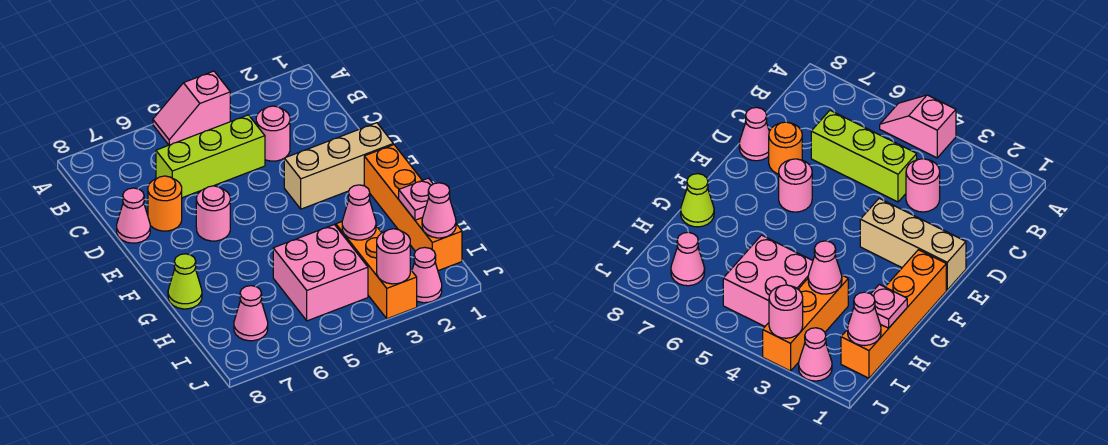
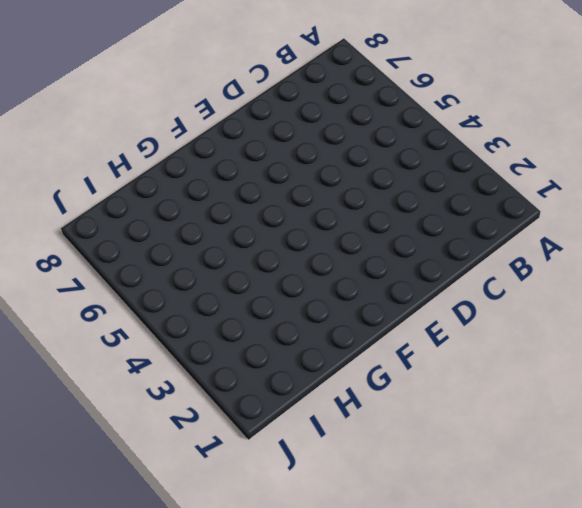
none -> pink 1x2 slope [153,71,230,145]
none -> pink 1x1 round brick [256,106,290,161]
none -> lime 1x3 brick [156,115,265,198]

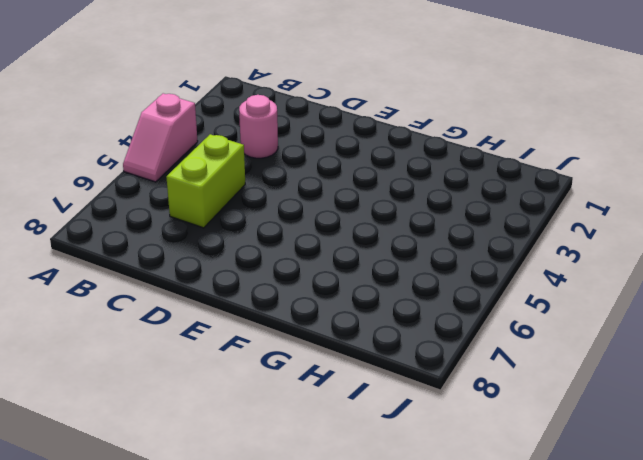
lime 1x2 brick [166,134,245,228] -> lime 1x3 brick [156,115,265,198]
none -> orange 1x1 round brick [148,176,182,231]
none -> pink 1x1 cone [117,188,150,243]
none -> tan 1x3 brick [284,123,393,209]

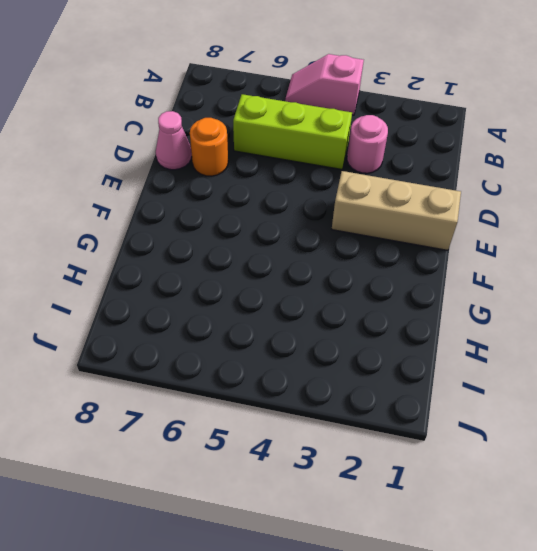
none -> pink 1x1 round brick [196,186,230,241]
none -> orange 1x4 brick [364,145,462,271]
none -> lime 1x1 cone [168,254,202,309]

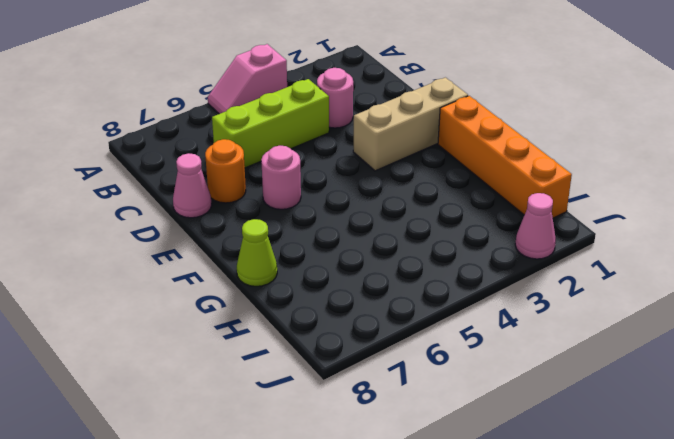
none -> orange 1x3 brick [336,222,417,319]
none -> pink 2x2 brick [273,225,368,321]
none -> pink 1x1 cone [234,286,268,341]

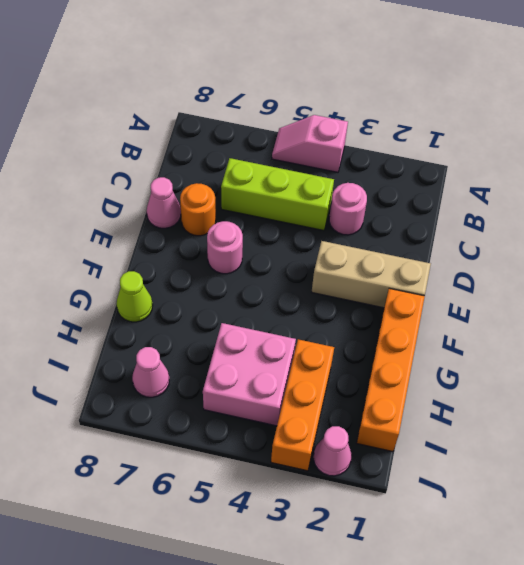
none -> pink 1x1 plate [399,178,433,220]
none -> pink 1x1 cone [342,185,376,240]
none -> pink 1x1 cone [422,183,456,238]

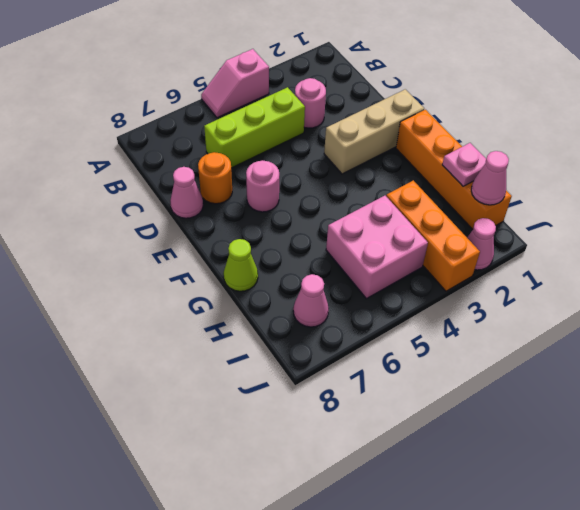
none -> pink 1x1 cone [342,185,376,240]
none -> pink 1x1 round brick [377,229,410,284]

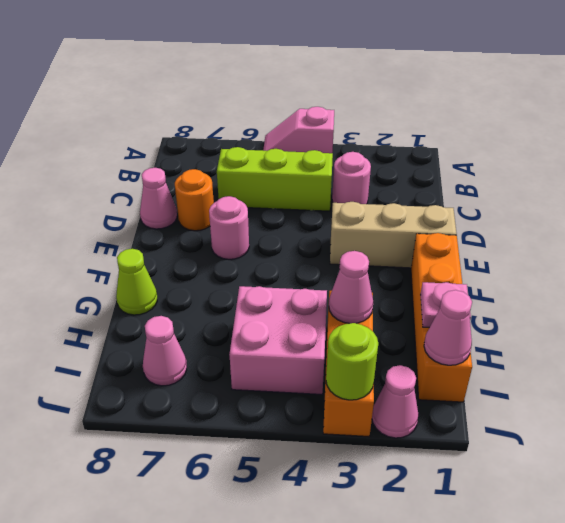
lime 1x1 round brick [326,323,378,400] -> pink 1x1 round brick [377,229,410,284]

